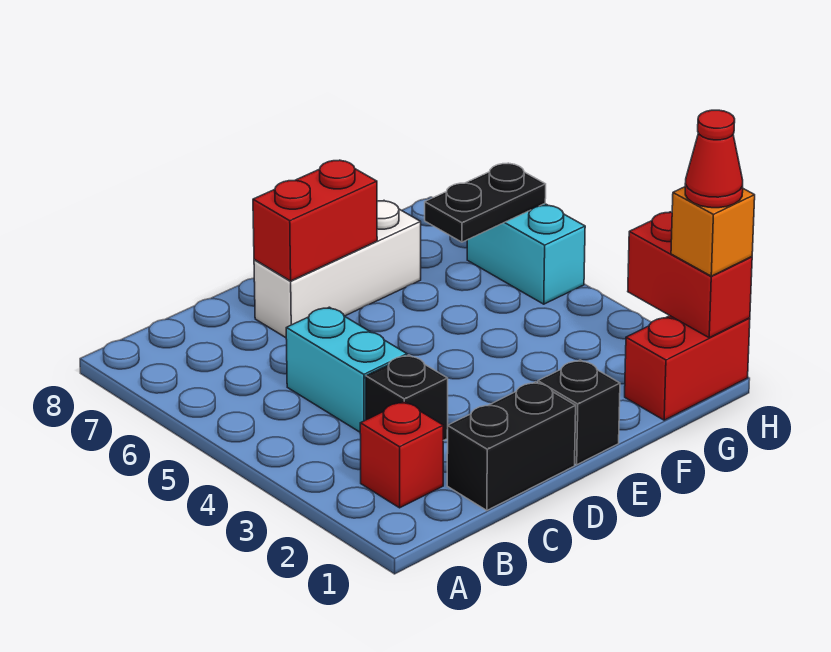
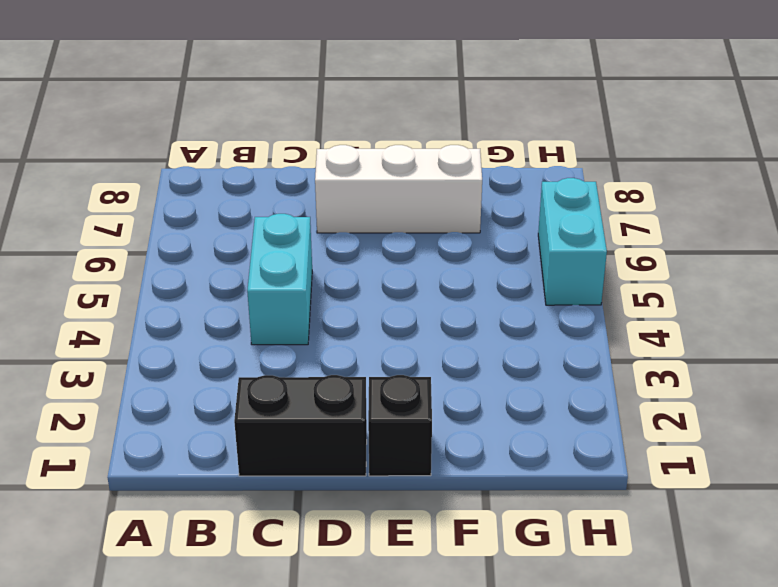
none -> red 1x1 brick [360,402,443,508]
none -> black 1x1 brick [366,355,448,441]
none -> red 1x2 brick [625,316,750,420]

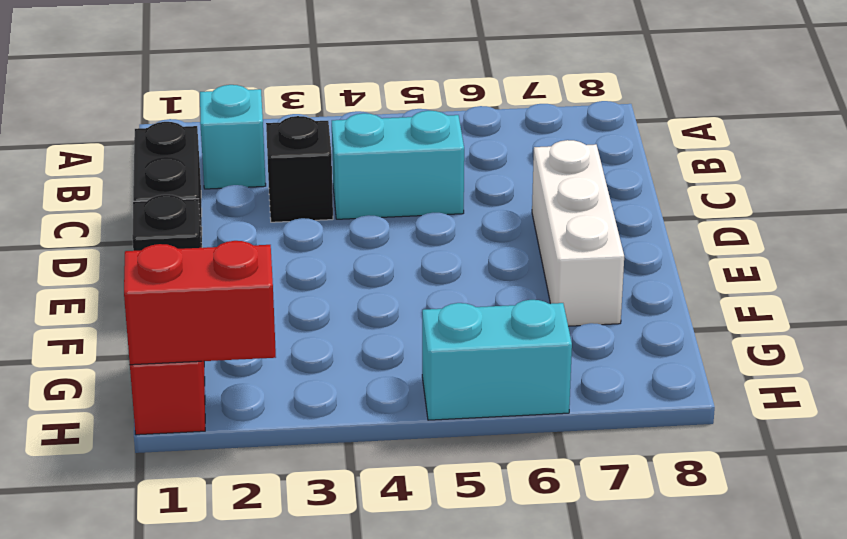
cyan 1x1 brick [200,85,266,189] -> red 1x1 brick [360,402,443,508]
none -> red 1x2 brick [253,160,377,281]
none -> black 1x2 plate [425,163,546,242]
none -> orange 1x1 brick [671,187,755,276]

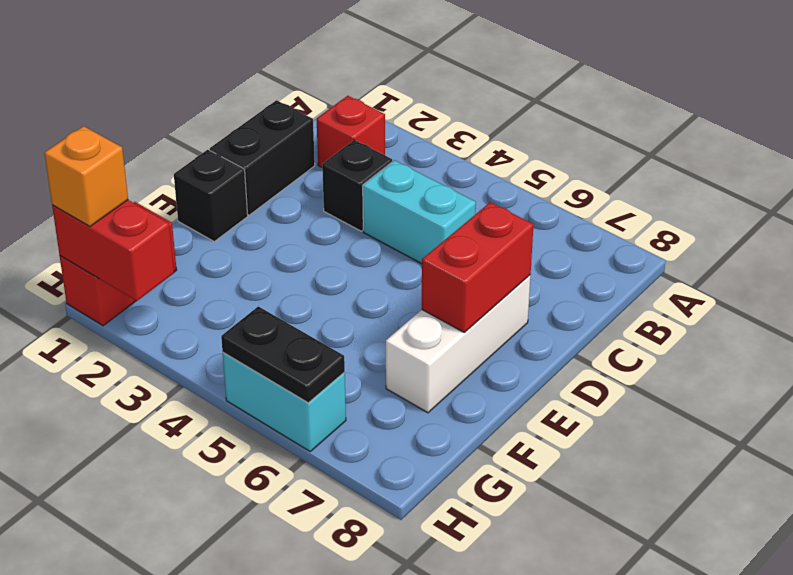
black 1x2 plate [221,306,345,403] -> black 1x2 plate turned to [425,163,546,242]
none -> red 1x1 cone [685,110,743,208]

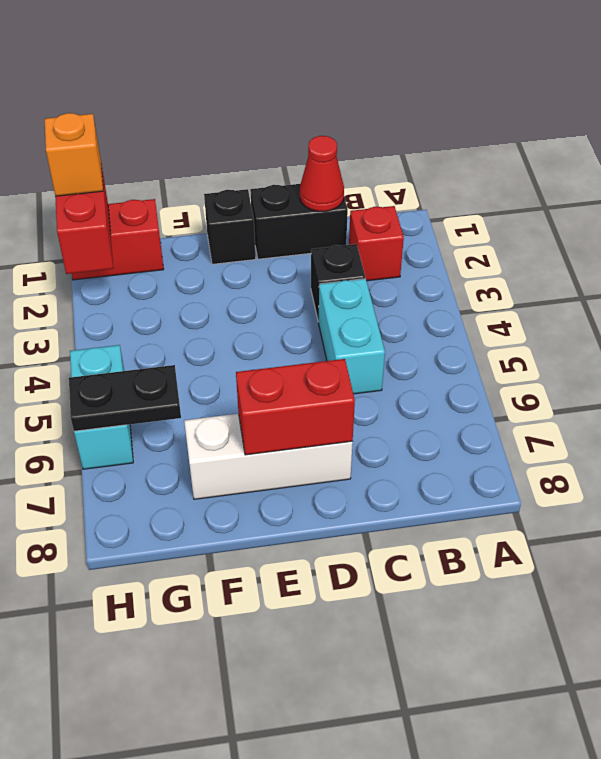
red 1x1 cone [300,136,344,211] -> red 1x1 cone moved to [685,110,743,208]

